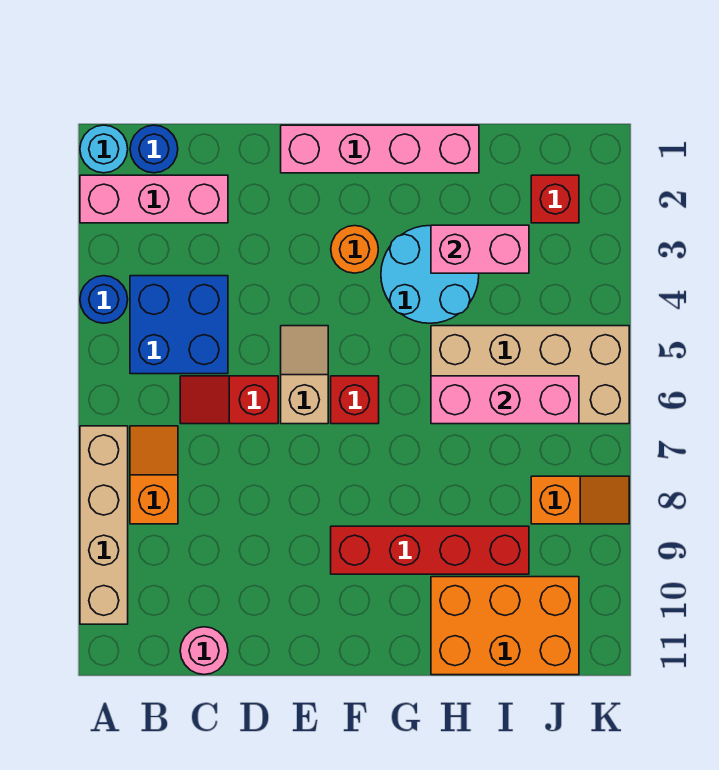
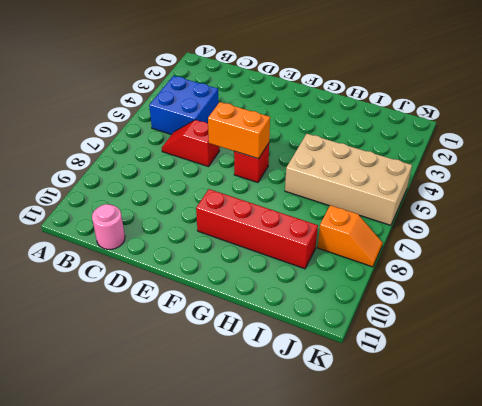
orange 1x2 brick [208,102,270,159] -> none
none -> cyan 1x1 round brick [80,125,128,173]
none -> pink 1x3 brick [80,175,228,223]
none -> blue 1x1 round brick [80,276,128,323]

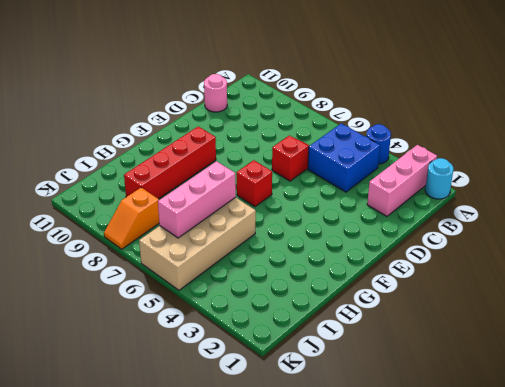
none -> tan 1x4 brick [80,426,128,624]
none -> blue 1x1 round brick [130,125,178,173]
none -> orange 1x2 slope [130,426,178,524]

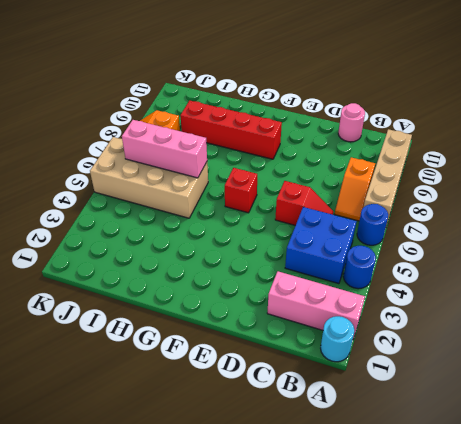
blue 1x1 round brick [357,204,388,245] -> blue 1x1 round brick moved to [130,125,178,173]
none -> pink 1x4 brick [281,125,479,173]
none -> tan 1x2 slope [281,326,328,424]
none -> orange 1x1 round brick [331,226,378,273]

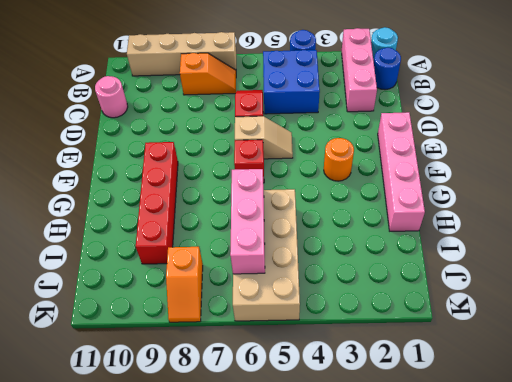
none -> cyan 2x2 round brick [381,226,479,323]
none -> orange 2x3 brick [431,577,579,675]
none -> red 1x1 brick [531,175,579,223]

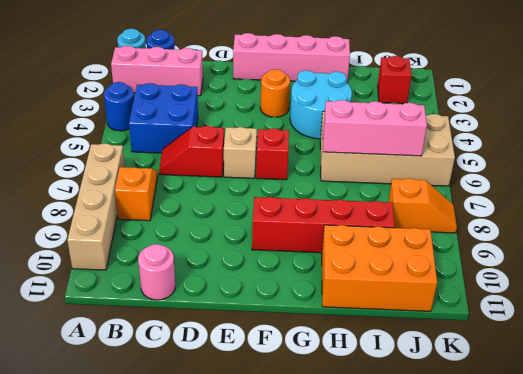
none -> pink 1x2 brick [431,225,529,273]

